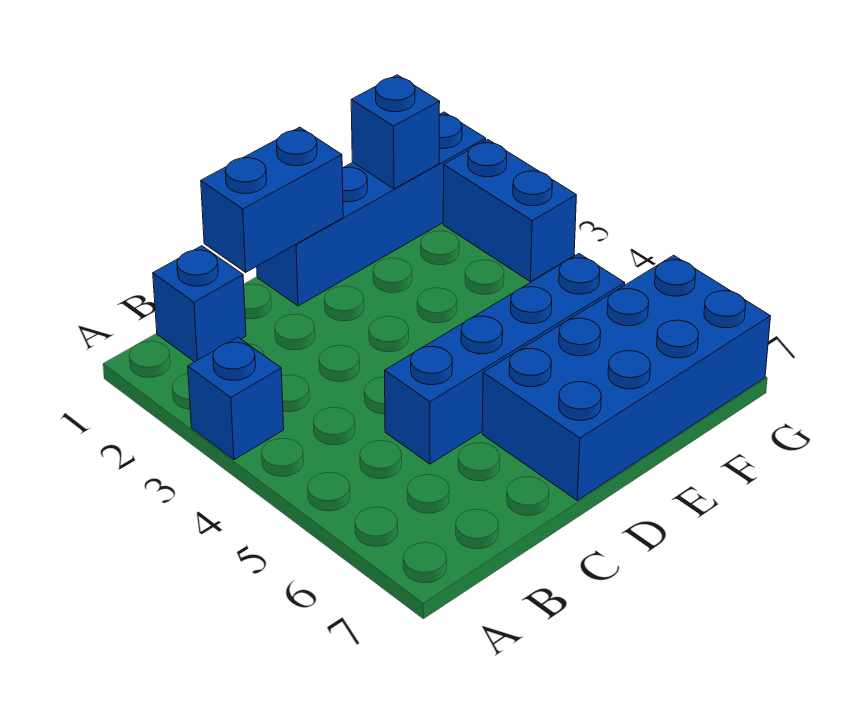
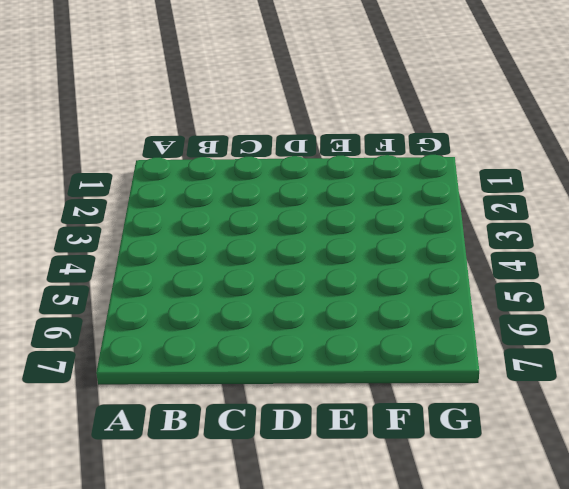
none -> blue 1x1 brick [188,337,284,460]
none -> blue 1x1 brick [153,246,246,362]

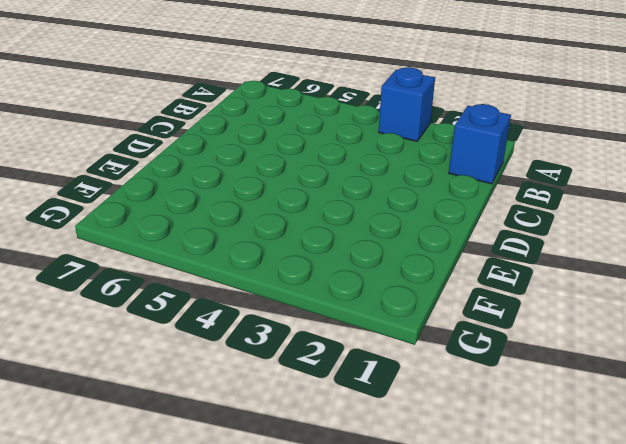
none -> blue 1x4 brick [385,254,625,464]
none -> blue 1x4 brick [257,112,486,306]

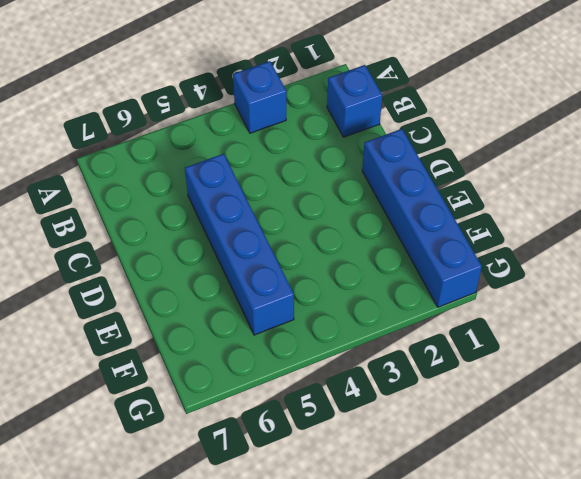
none -> blue 2x4 brick [482,255,770,500]
none -> blue 1x2 brick [443,140,576,282]

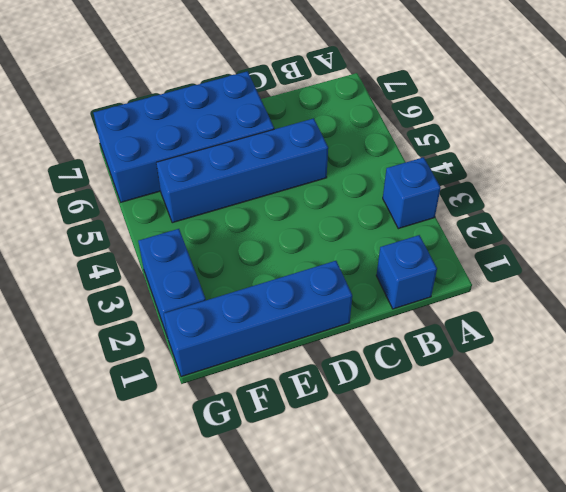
none -> blue 1x2 brick [201,127,343,272]
none -> blue 1x1 brick [351,75,440,189]

